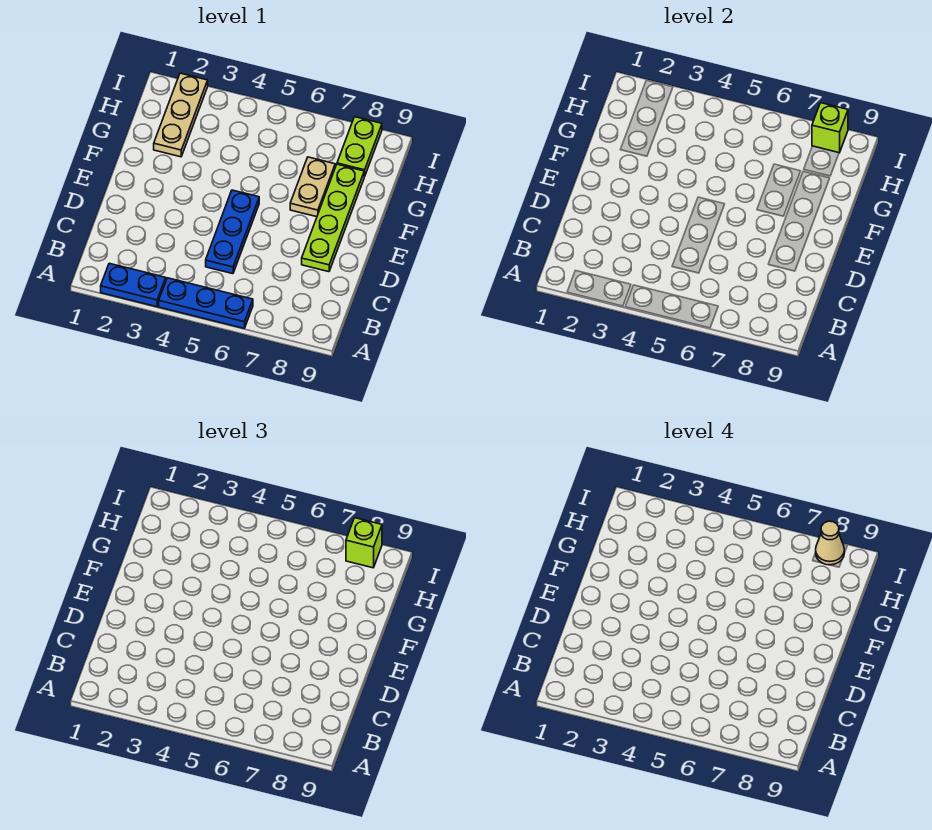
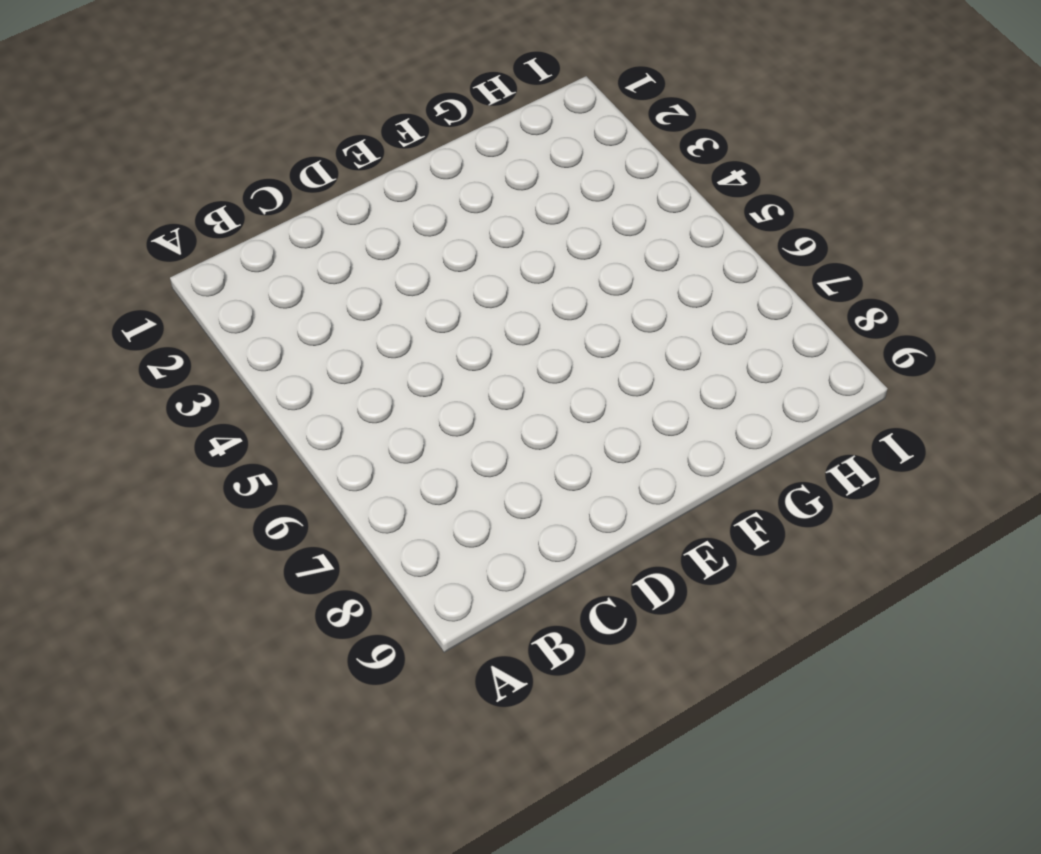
none -> blue 1x2 plate [101,263,166,307]
none -> blue 1x3 plate [159,278,253,328]

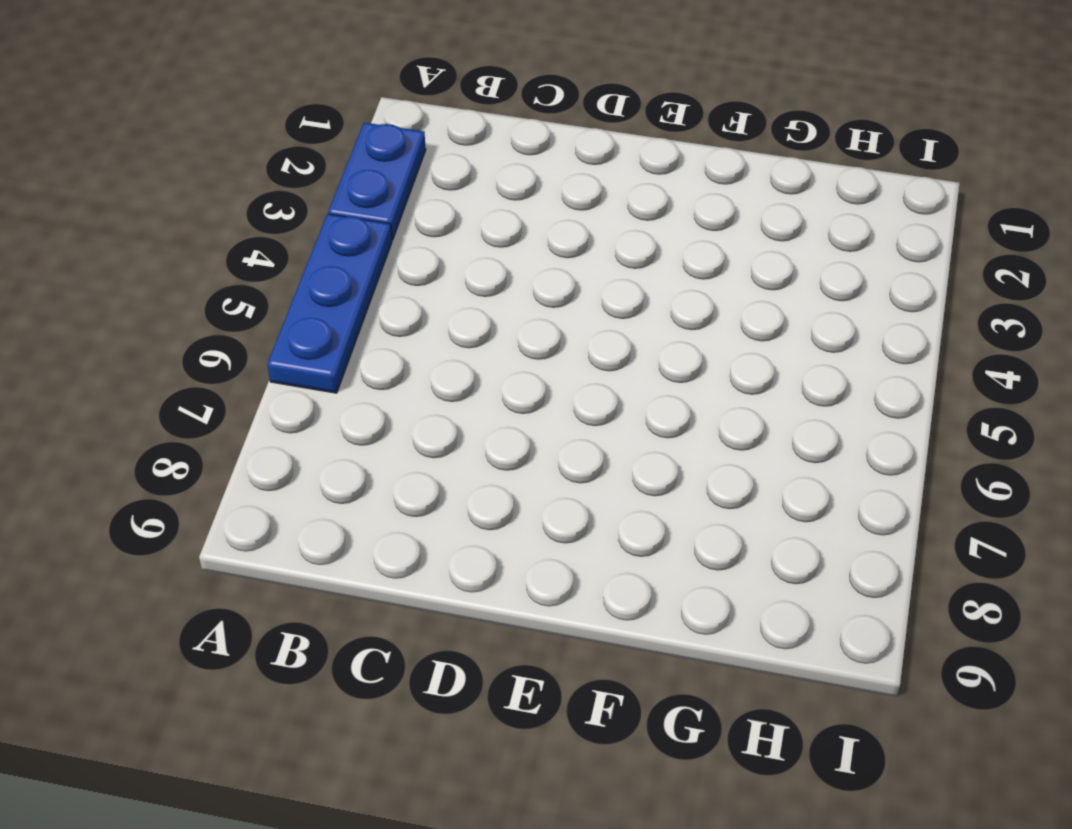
none -> blue 1x3 plate [206,190,259,274]
none -> lime 1x4 plate [302,164,365,272]

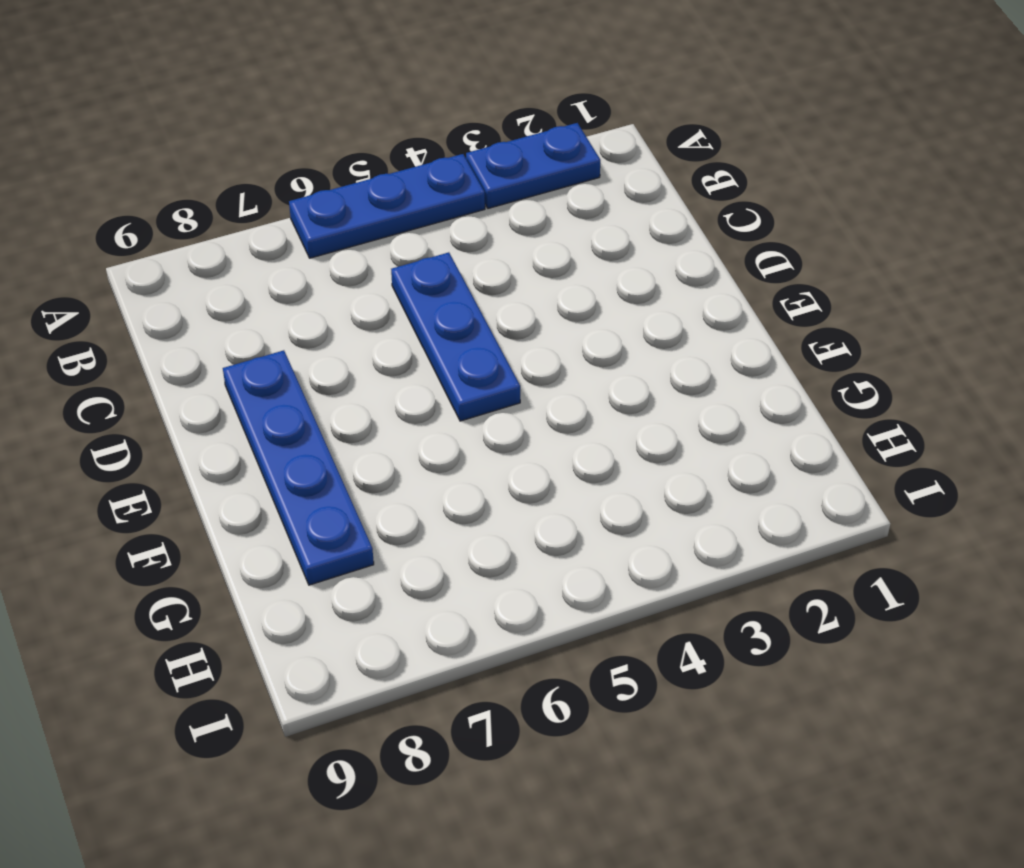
blue 1x4 plate [223,350,374,585] -> lime 1x4 plate [302,164,365,272]
none -> tan 1x2 plate [290,157,335,217]
none -> tan 1x3 plate [154,73,208,157]

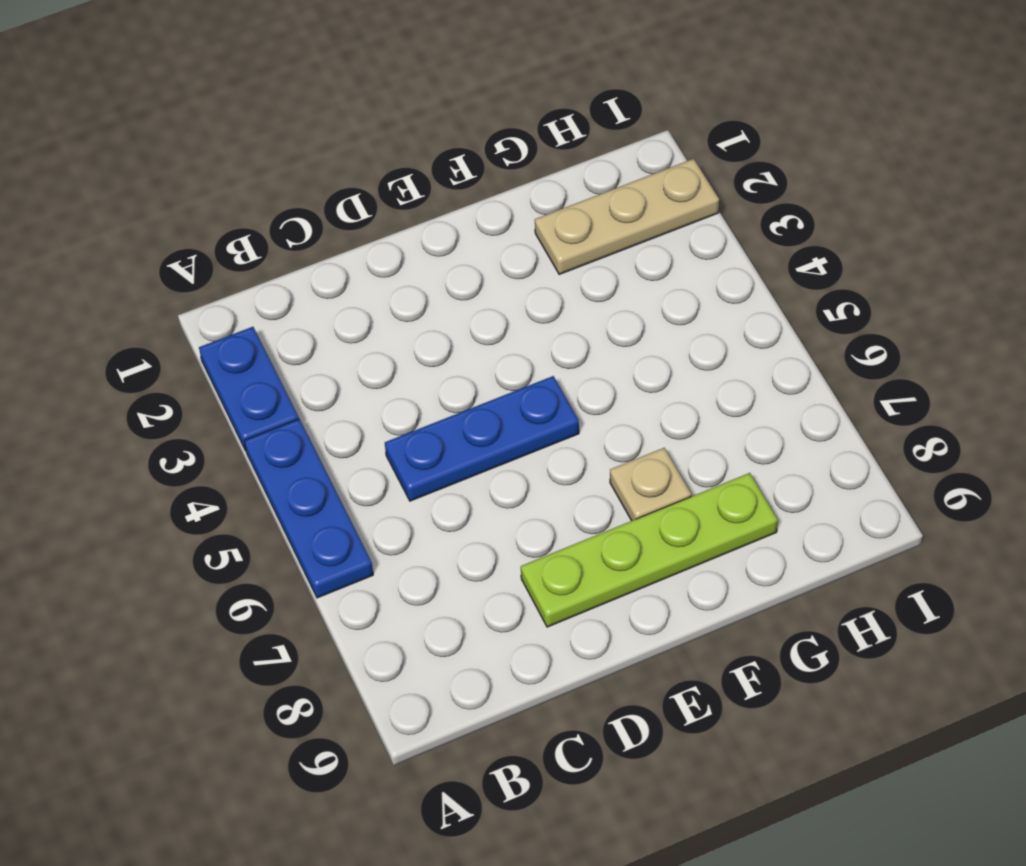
tan 1x1 plate [610,448,691,521] -> tan 1x2 plate [290,157,335,217]
none -> lime 1x2 plate [337,117,382,176]
none -> lime 1x1 brick [812,103,848,153]

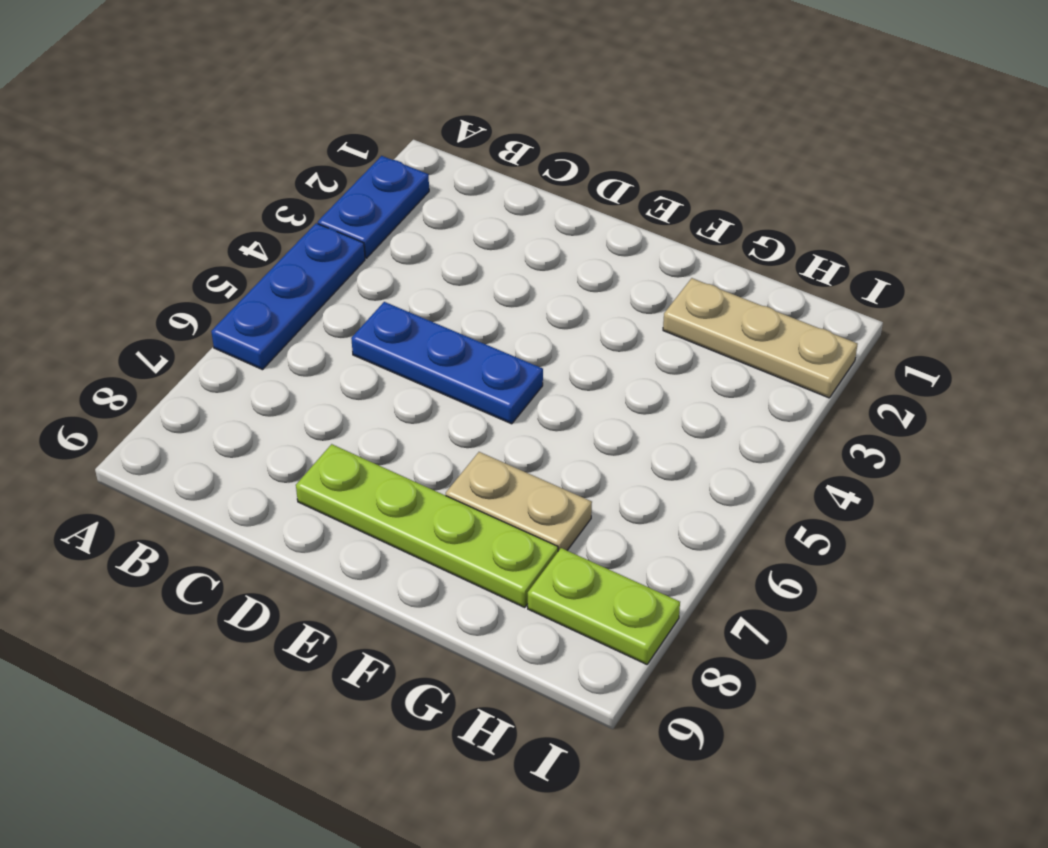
none -> lime 1x1 brick [812,103,848,153]
none -> lime 1x1 brick [346,518,382,568]

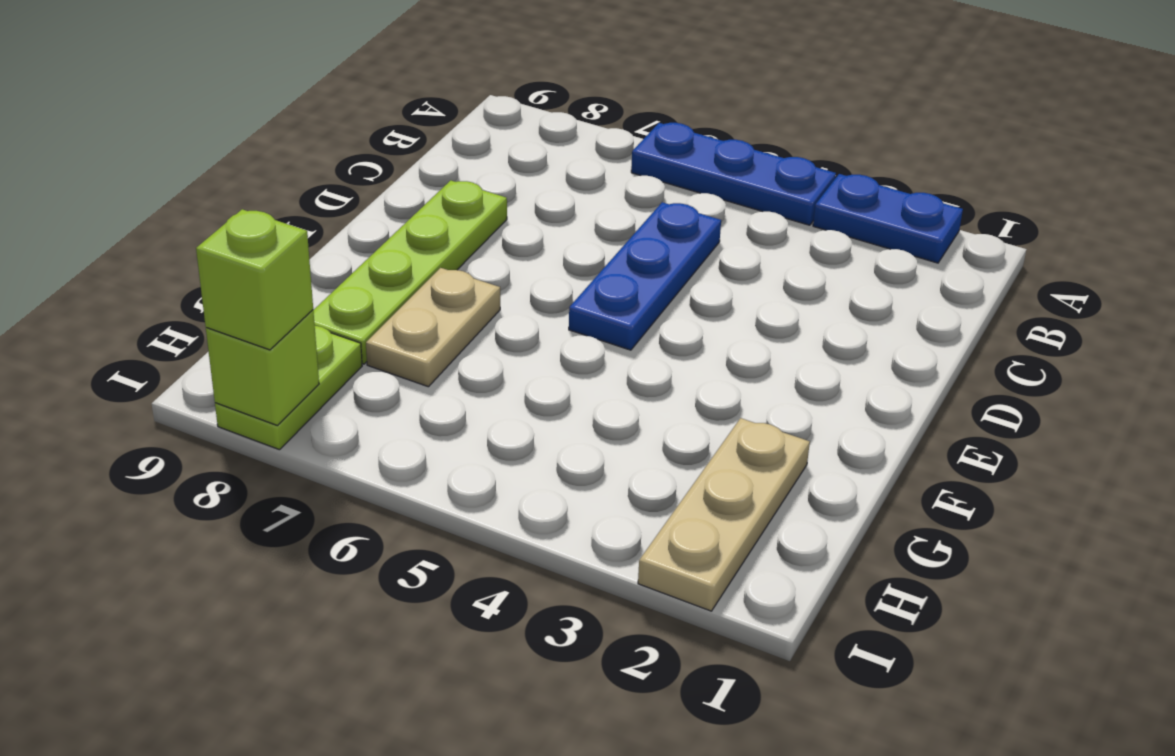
none -> tan 1x1 cone [816,521,844,565]

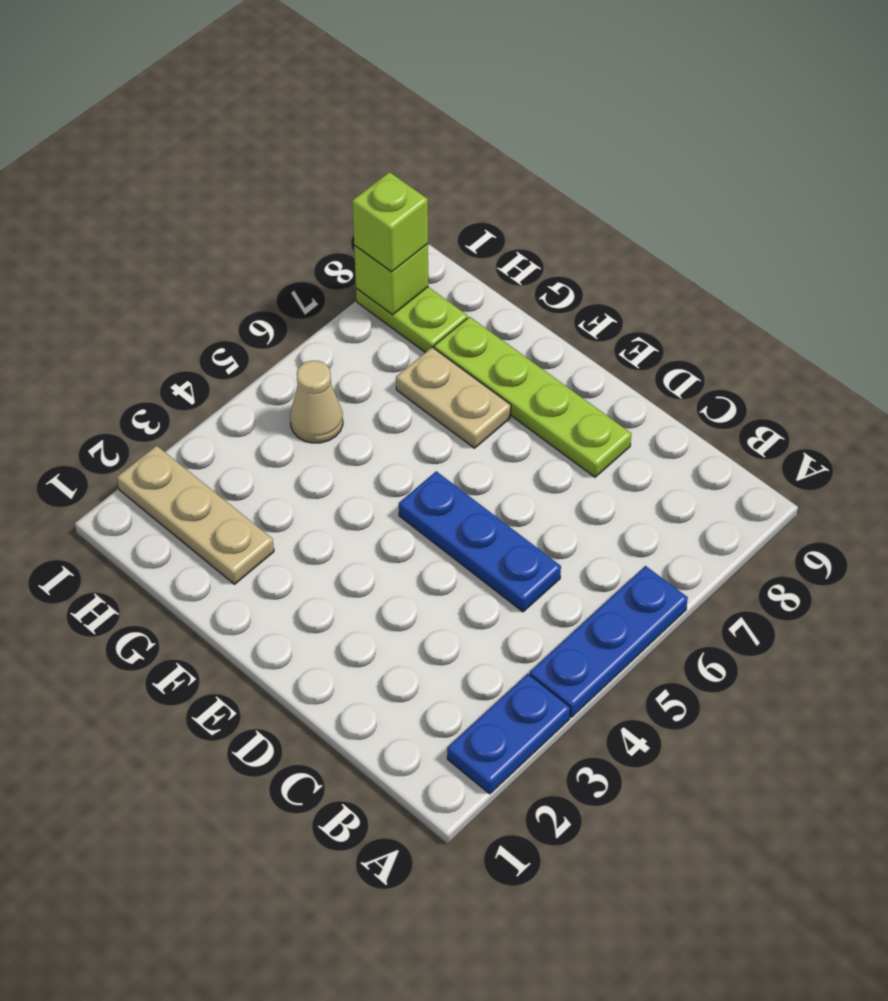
tan 1x1 cone [290,361,343,443] -> tan 1x1 cone moved to [816,521,844,565]

